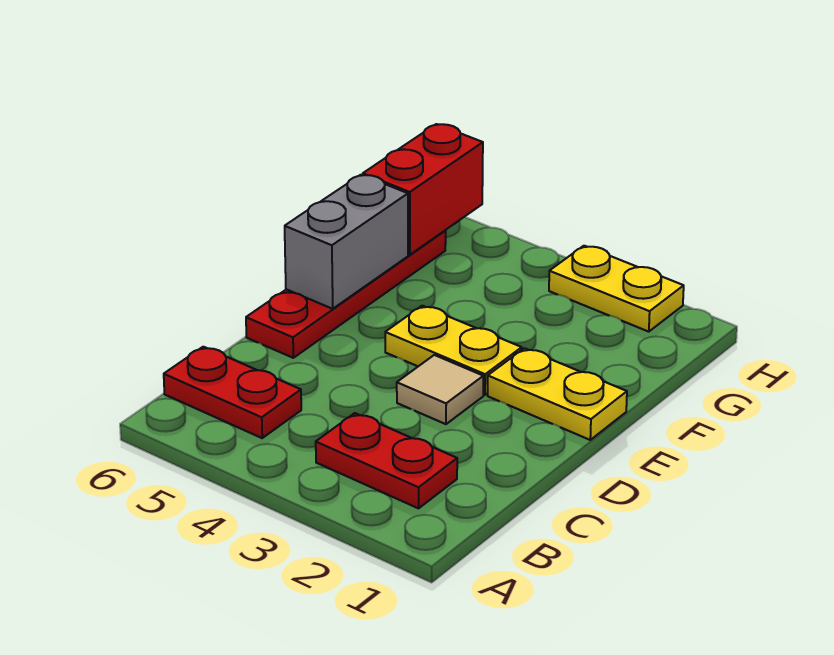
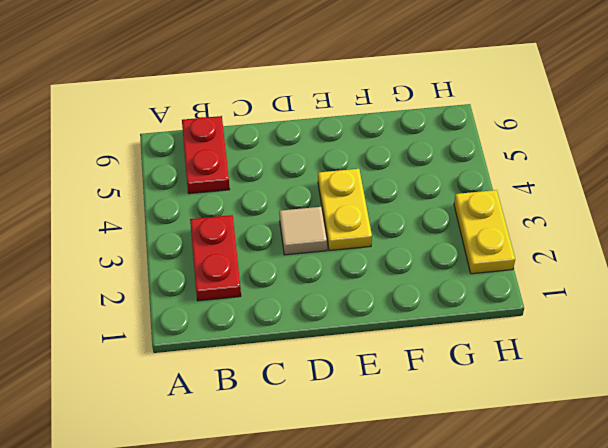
none -> red 1x4 plate [246,231,446,358]
none -> yellow 1x2 plate [488,348,627,440]

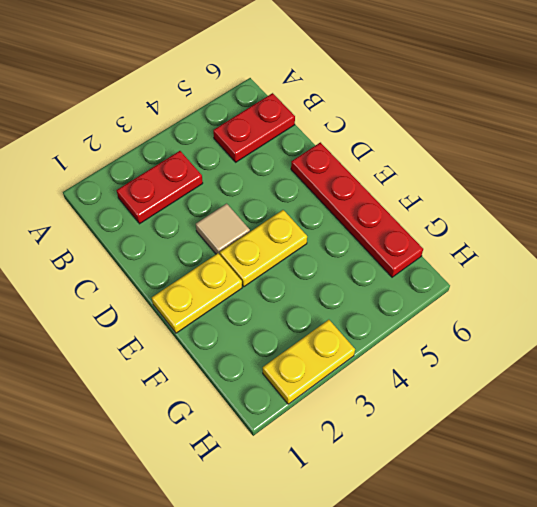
none -> grey 1x2 brick [285,175,408,309]
none -> red 1x2 brick [363,124,483,255]

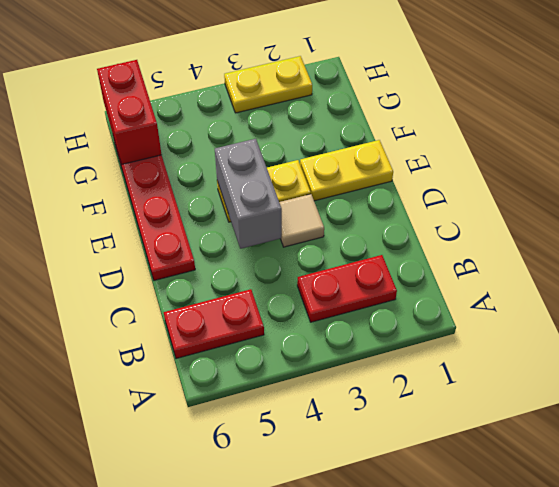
grey 1x2 brick [215,139,282,249] -> grey 1x2 brick moved to [285,175,408,309]

